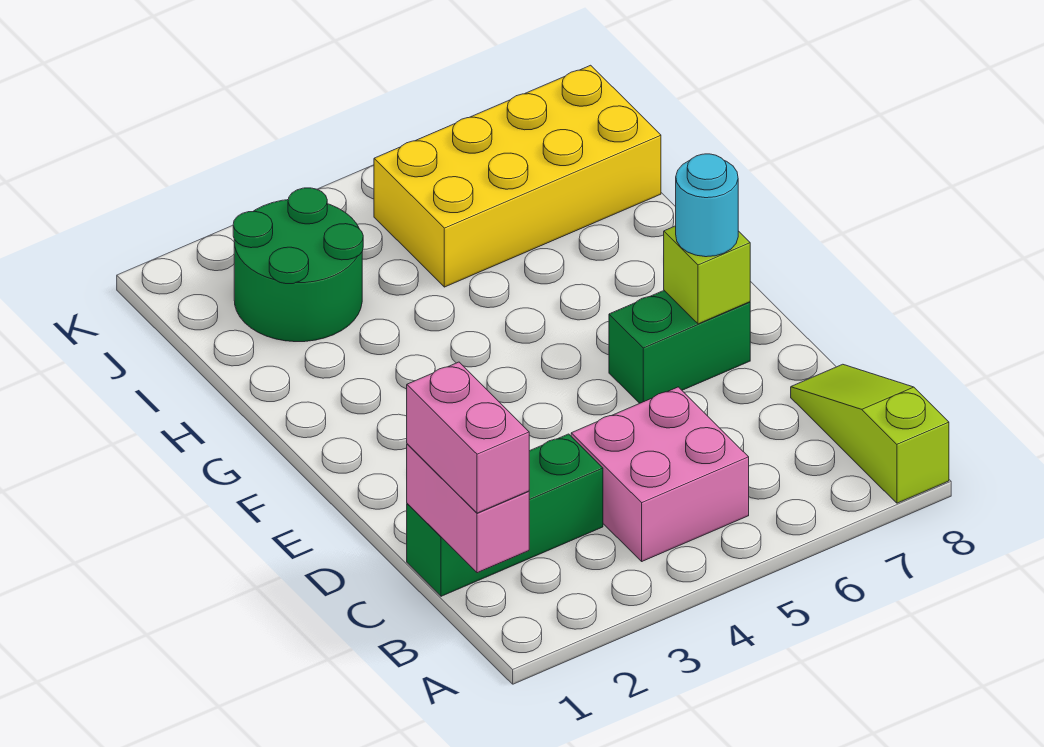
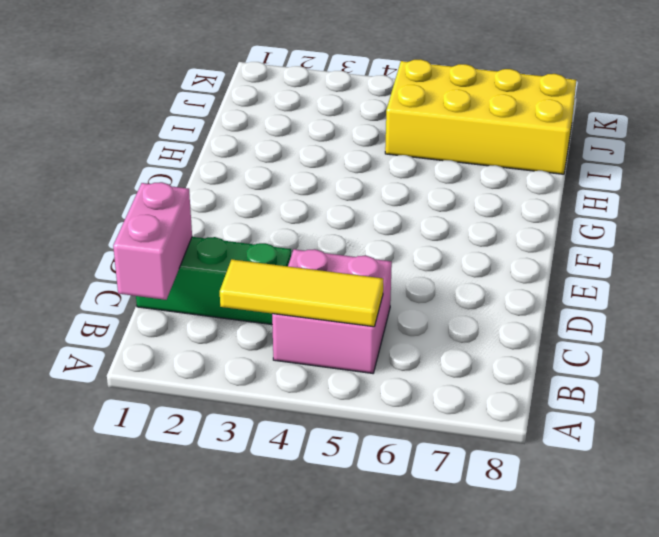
yellow 1x3 tile [220,259,383,327] -> none
none -> lime 1x3 slope [791,364,949,503]
none -> green 1x2 brick [609,291,750,403]

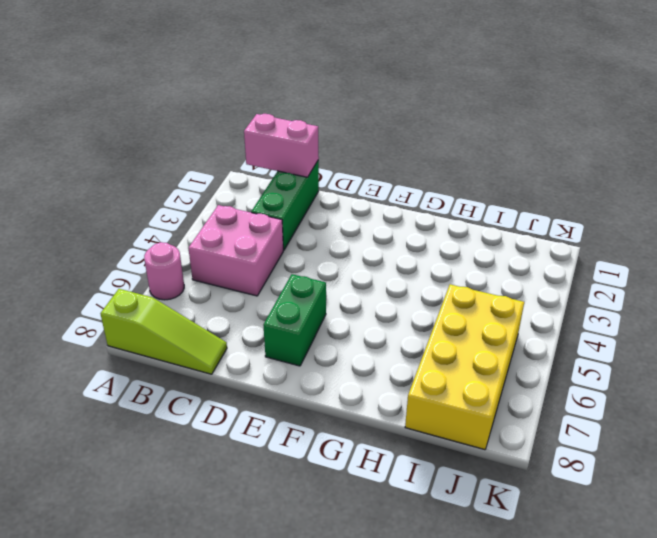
pink 1x1 round brick [144,242,184,300] -> none
none -> green 2x2 round brick [233,188,363,342]
none -> lime 1x1 brick [664,226,750,324]

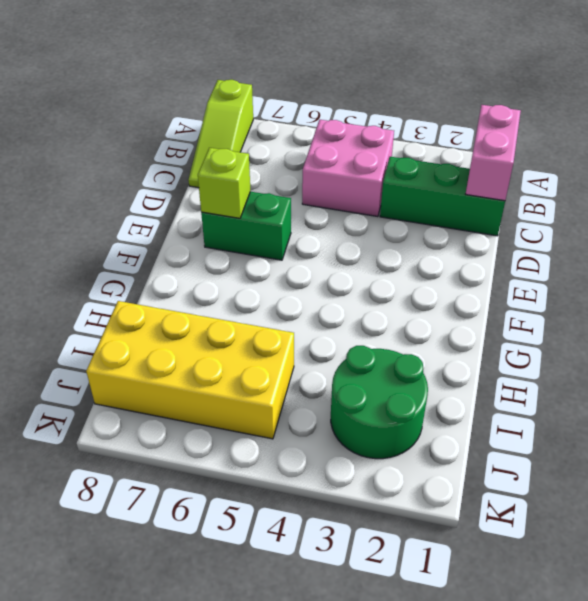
none -> pink 1x2 brick [407,362,529,513]
none -> cyan 1x1 round brick [676,154,738,257]

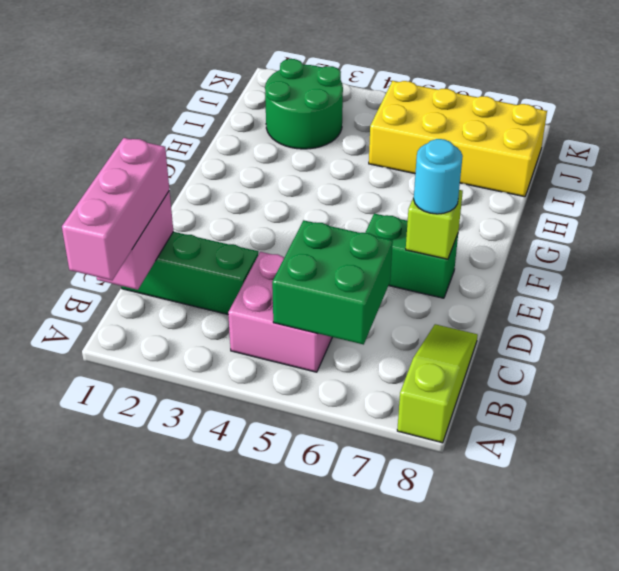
pink 1x3 brick [62,138,169,280] -> pink 1x2 brick [407,362,529,513]
green 2x2 brick [272,220,393,344] -> none

